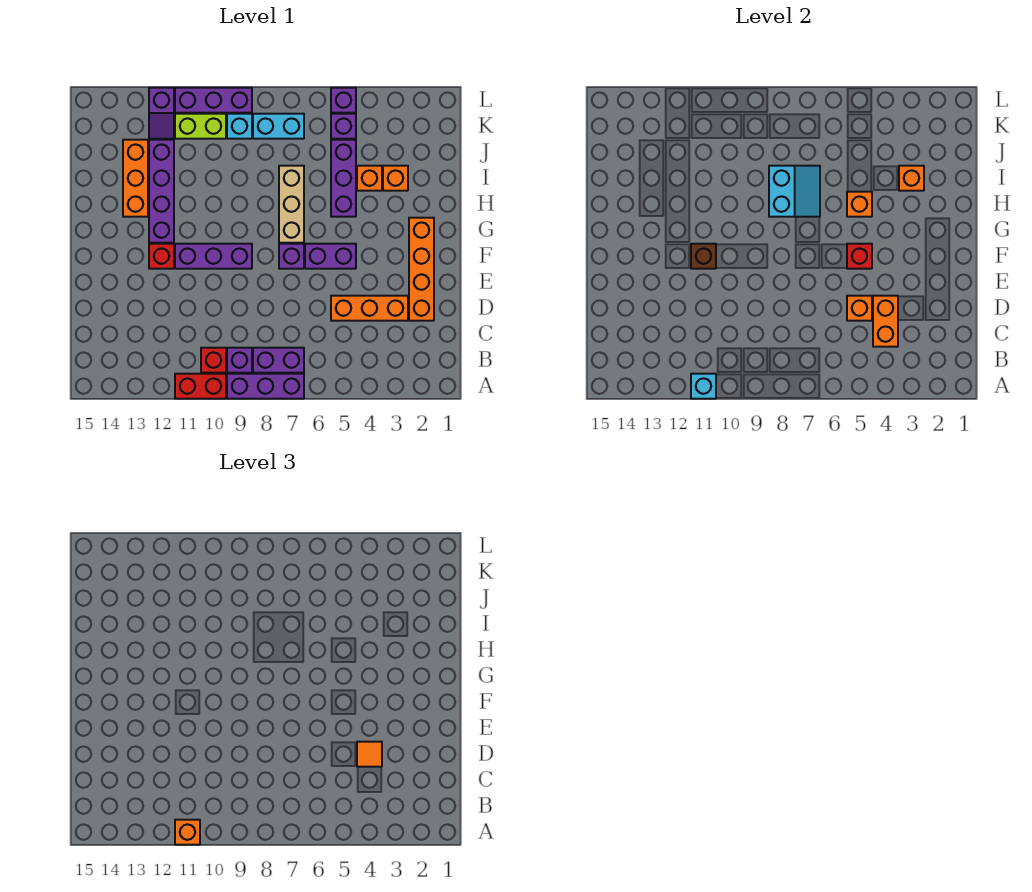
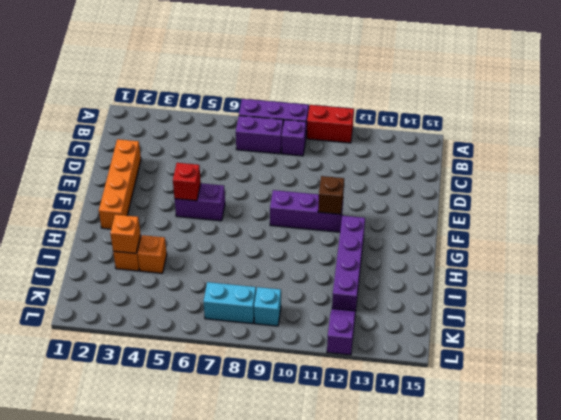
none -> red 1x1 brick [201,348,226,373]
none -> orange 1x3 brick [331,296,408,321]
none -> purple 1x1 brick [279,244,304,269]
none -> red 1x1 brick [149,244,174,269]

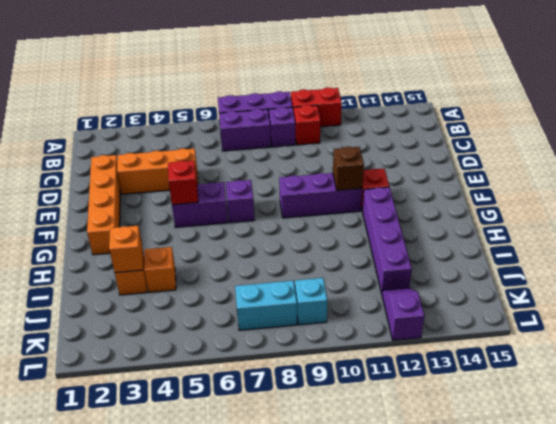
none -> tan 1x3 brick [279,166,304,243]
none -> purple 1x3 brick [331,140,356,217]
none -> orange 1x3 brick [123,140,148,217]
none -> purple 1x1 brick [331,114,356,139]

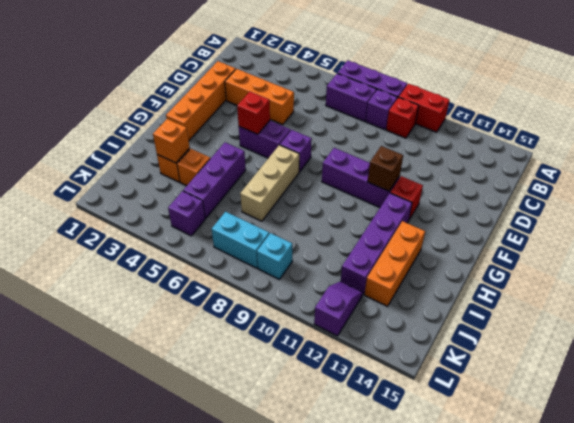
none -> lime 1x2 brick [175,114,226,139]
none -> purple 1x1 brick [331,88,356,113]
none -> purple 1x3 brick [175,88,252,113]
none -> cyan 1x1 brick [691,374,716,399]

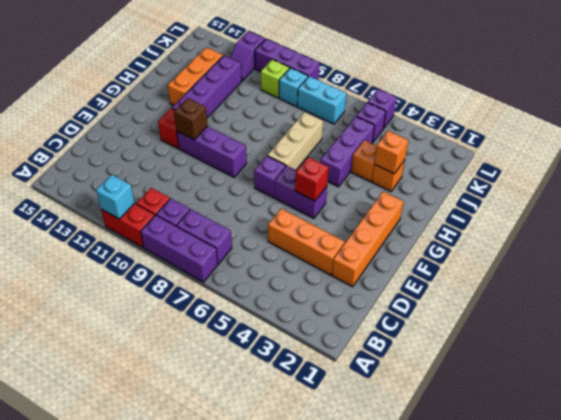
lime 1x1 brick [261,59,290,98] -> lime 1x2 brick [175,114,226,139]
none -> orange 1x2 brick [873,296,898,347]
none -> orange 1x1 brick [847,296,872,321]
none -> orange 1x1 brick [847,192,872,217]
none -> cyan 2x2 slope [769,166,820,217]

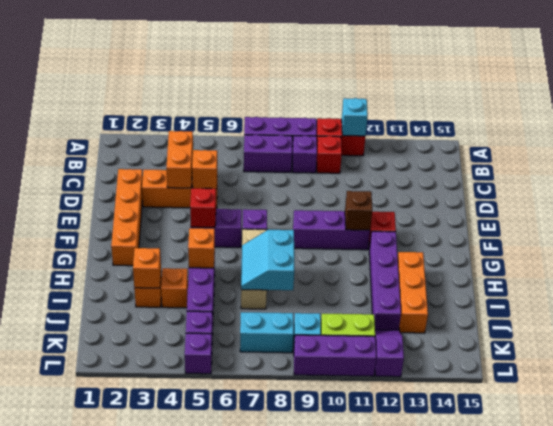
none -> orange 1x1 brick [175,820,200,845]
none -> orange 1x1 tile [357,742,382,767]

